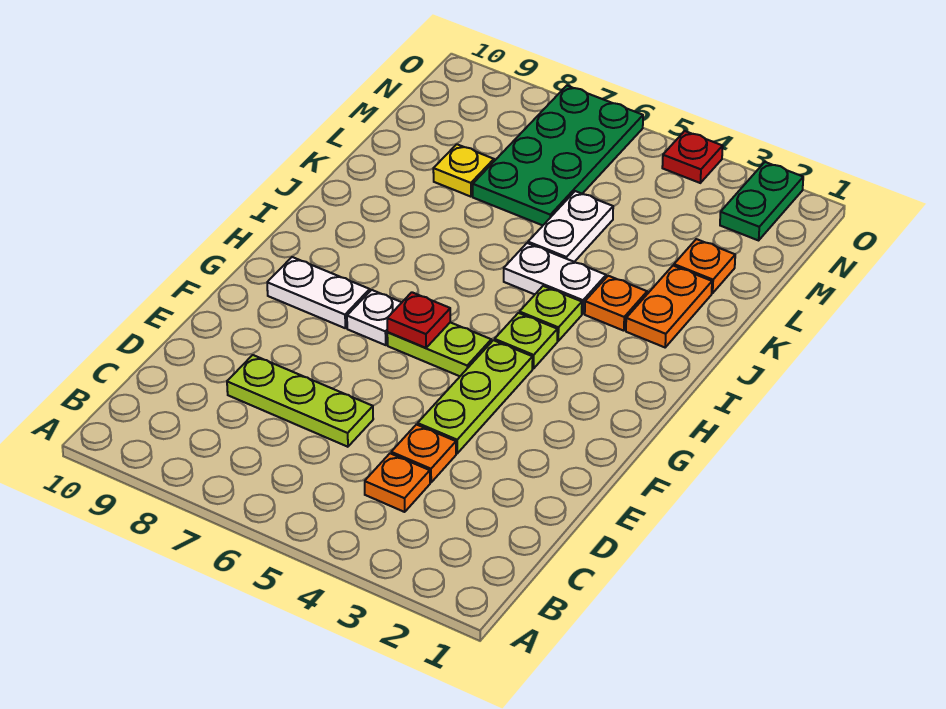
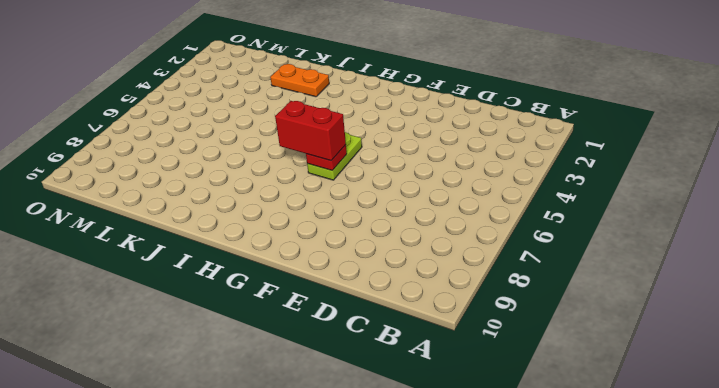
red 1x2 brick [275,101,346,161] -> none
none -> orange 1x1 plate [365,453,430,512]
none -> orange 1x1 plate [391,424,456,482]
none -> lime 1x3 plate [227,355,373,447]

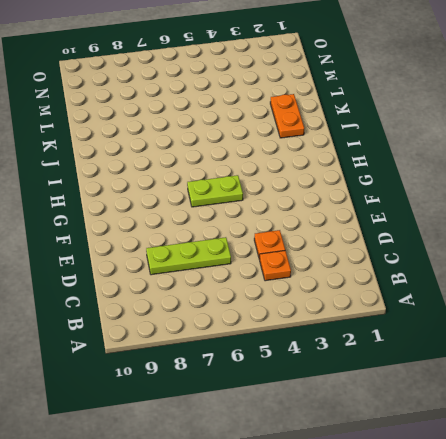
none -> lime 1x3 plate [418,340,533,453]
none -> white 1x1 plate [347,290,402,345]
none -> white 1x2 plate [267,257,370,328]

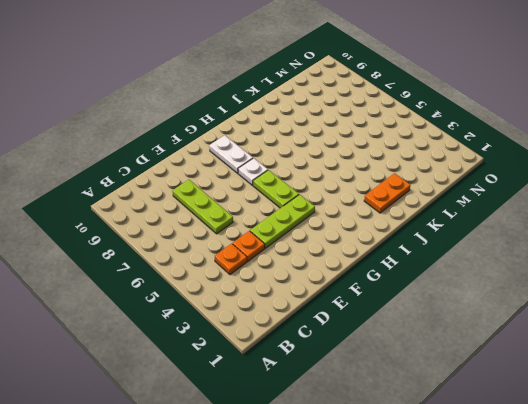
none -> lime 1x1 plate [495,313,557,369]
none -> lime 1x1 plate [520,286,582,341]
none -> orange 1x1 plate [585,276,647,331]

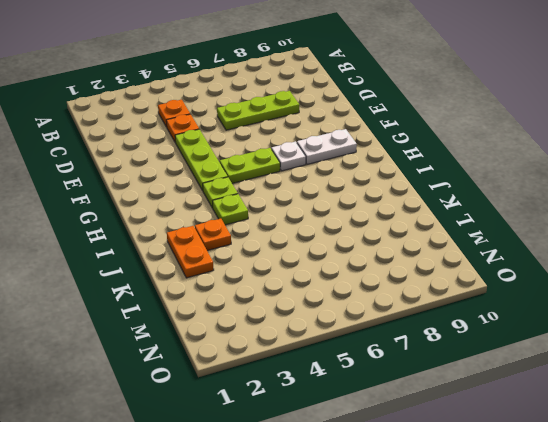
none -> white 1x2 plate [504,243,606,314]
none -> white 1x2 plate [528,191,613,262]
none -> orange 1x1 plate [674,239,735,293]

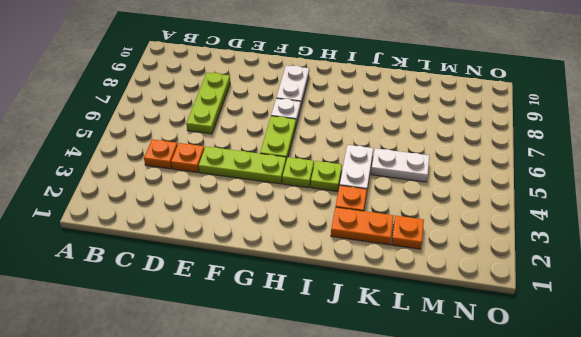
none -> green 2x4 plate [473,86,643,225]
none -> yellow 1x1 plate [433,144,494,197]
none -> green 1x2 plate [720,162,803,240]

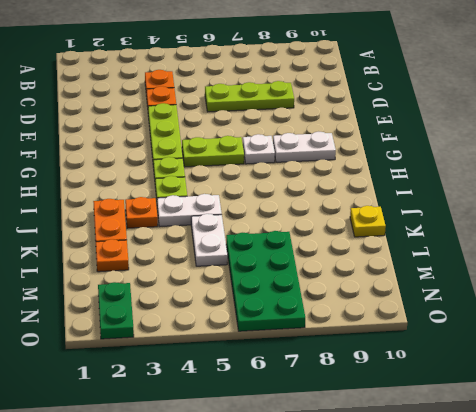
yellow 1x1 plate [350,206,386,237] -> yellow 1x1 plate moved to [433,144,494,197]
none -> red 1x1 plate [662,131,723,183]
none -> red 1x1 plate [387,292,450,348]

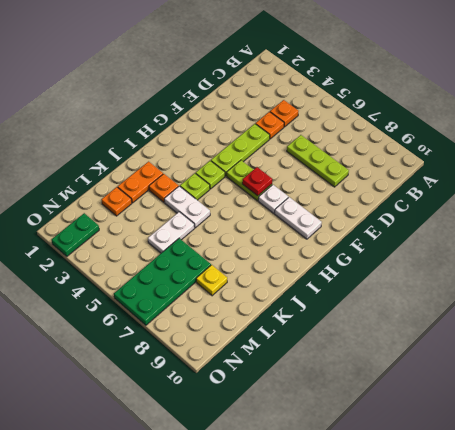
none -> red 1x1 plate [662,131,723,183]

